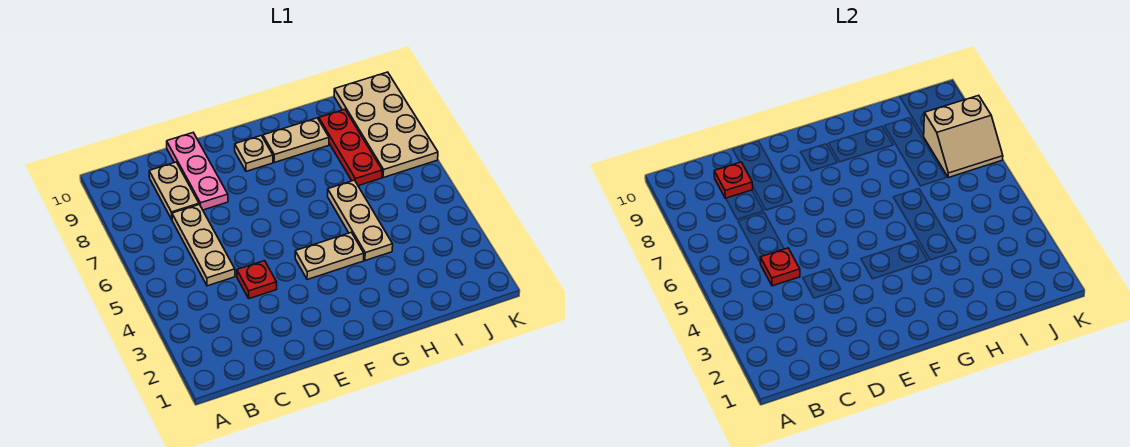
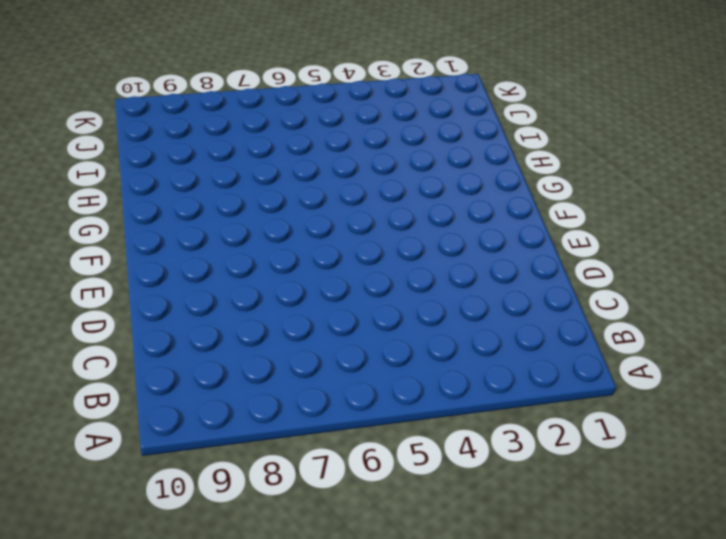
none -> tan 1x3 plate [172,204,235,286]
none -> tan 1x2 plate [149,162,199,219]
none -> red 1x1 plate [237,261,277,299]

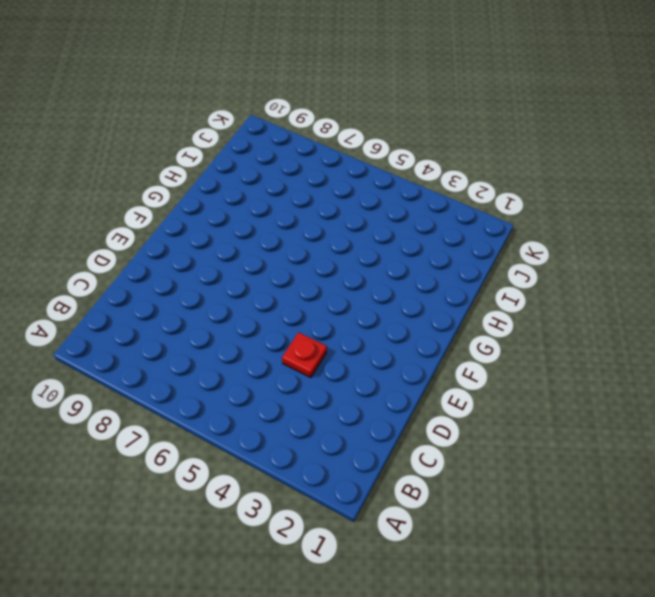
none -> tan 1x3 plate [172,204,235,286]
none -> tan 1x2 plate [149,162,199,219]
none -> pink 1x3 plate [167,133,228,210]

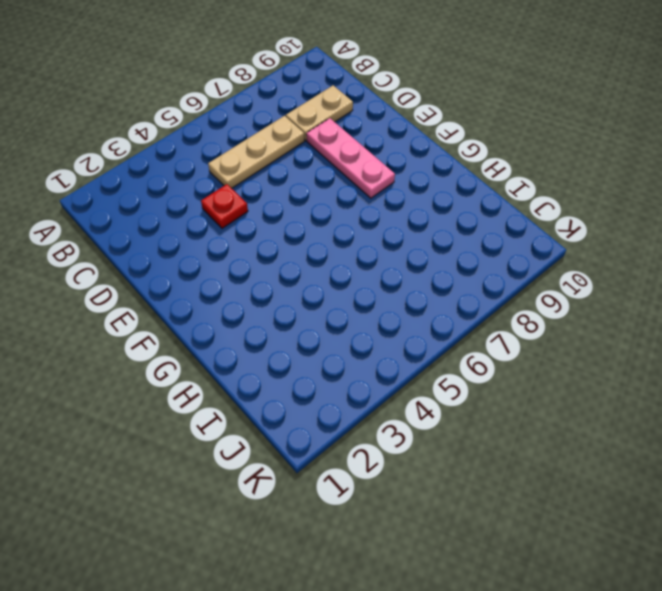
pink 1x3 plate [306,118,395,198] -> pink 1x3 plate turned to [167,133,228,210]
none -> tan 1x2 plate [295,232,364,280]
none -> tan 1x1 plate [235,136,273,171]
none -> tan 1x2 plate [263,118,329,162]

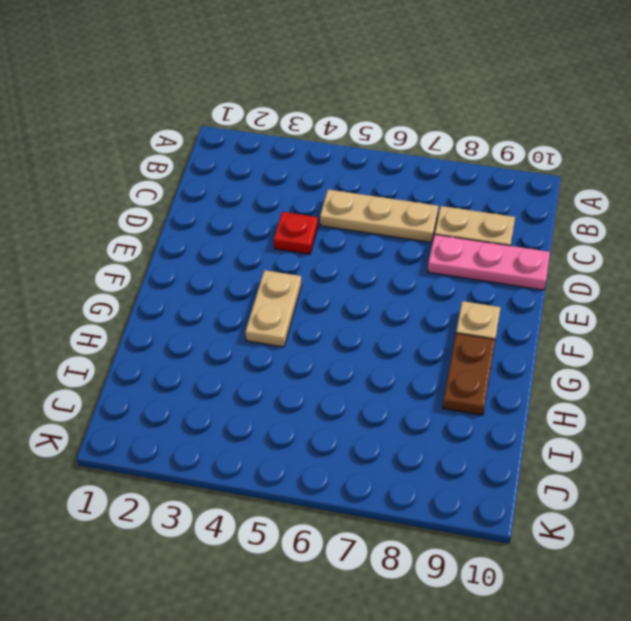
brown 1x2 plate [443,333,495,415] -> tan 1x2 plate [263,118,329,162]
none -> tan 1x3 plate [328,180,393,261]
none -> red 1x3 plate [319,109,382,186]
none -> tan 2x4 plate [334,72,438,177]

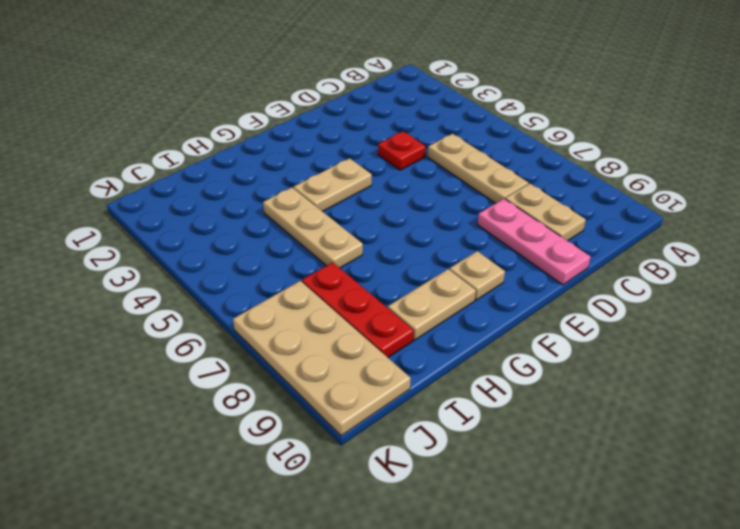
none -> red 1x1 plate [760,248,800,286]
none -> red 1x1 plate [714,162,753,198]
none -> tan 2x2 slope [924,95,1003,177]

